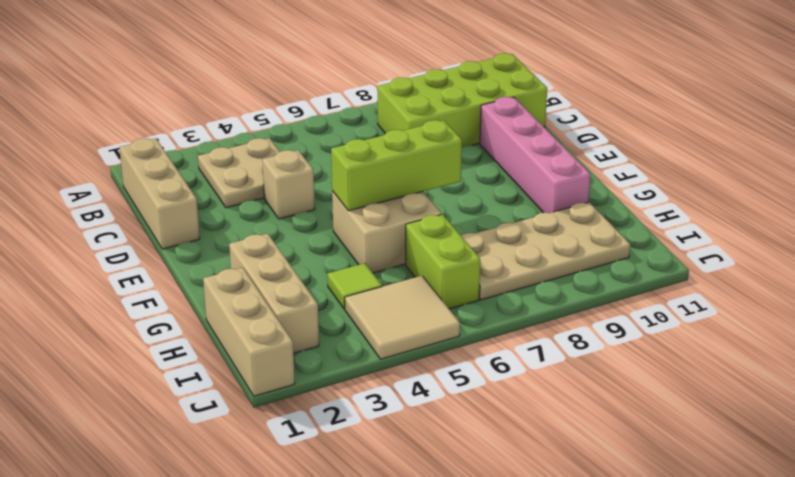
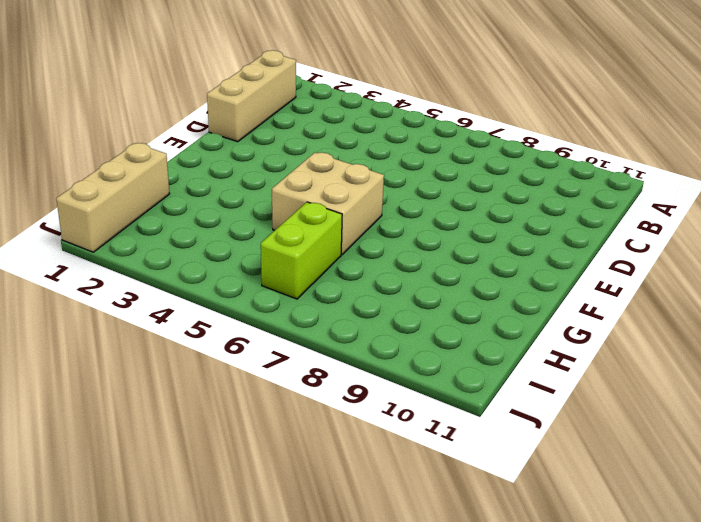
none -> tan 2x2 plate [198,138,280,208]
none -> lime 2x4 brick [377,53,547,147]
none -> tan 1x1 brick [262,150,315,219]

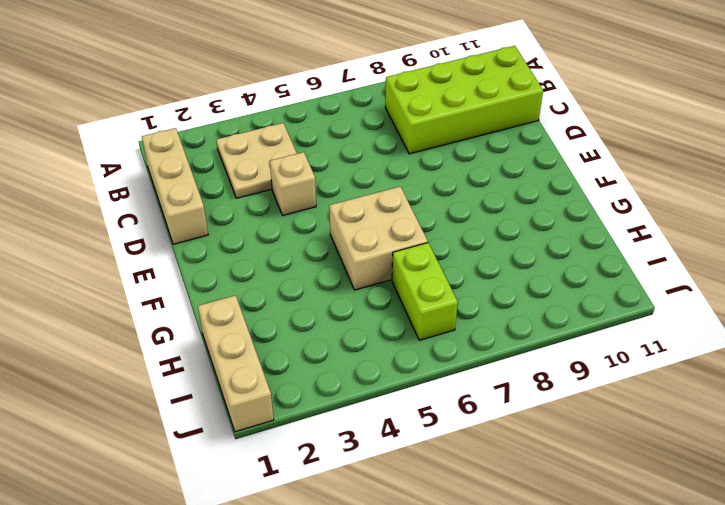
none -> pink 1x4 brick [480,97,590,213]
none -> tan 1x3 brick [229,234,319,354]
none -> lime 1x1 tile [327,263,382,309]

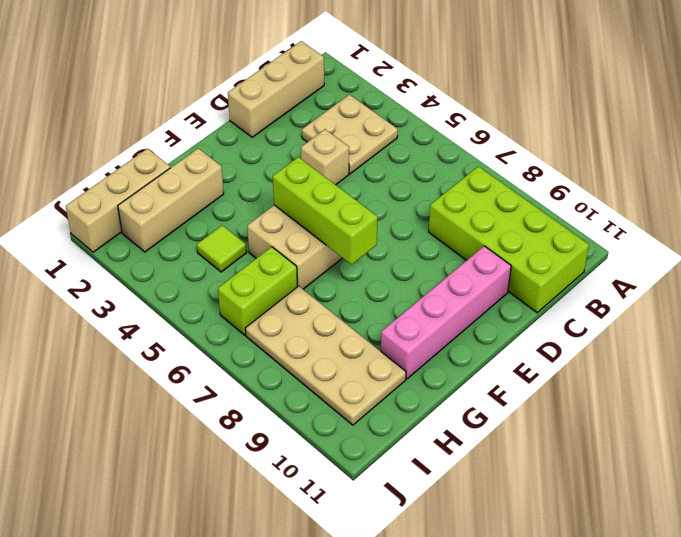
none -> tan 2x2 tile [345,276,460,359]

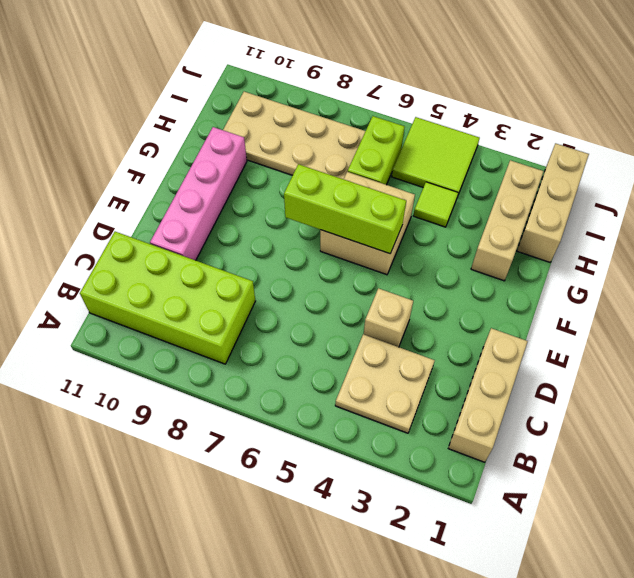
lime 2x2 tile [392,117,479,197] -> tan 2x2 tile [345,276,460,359]

